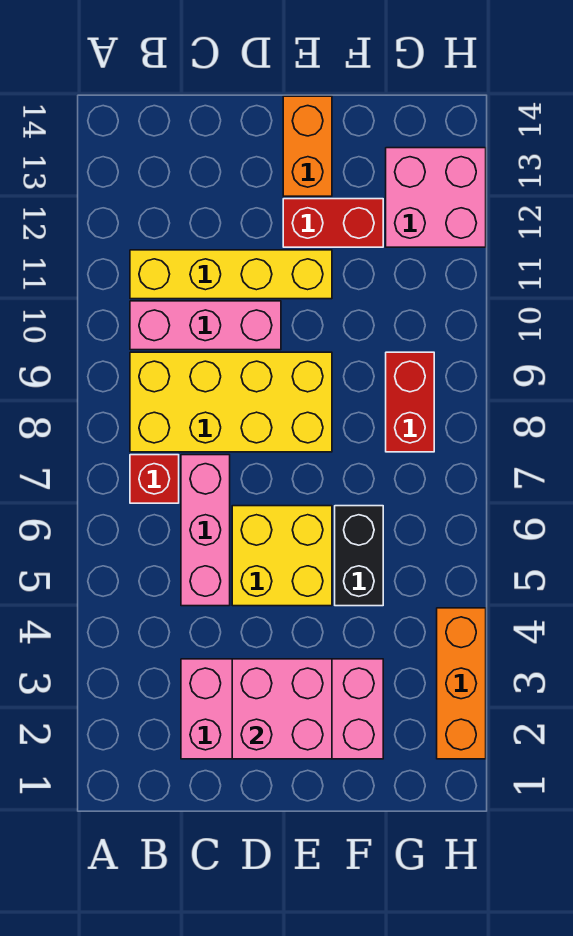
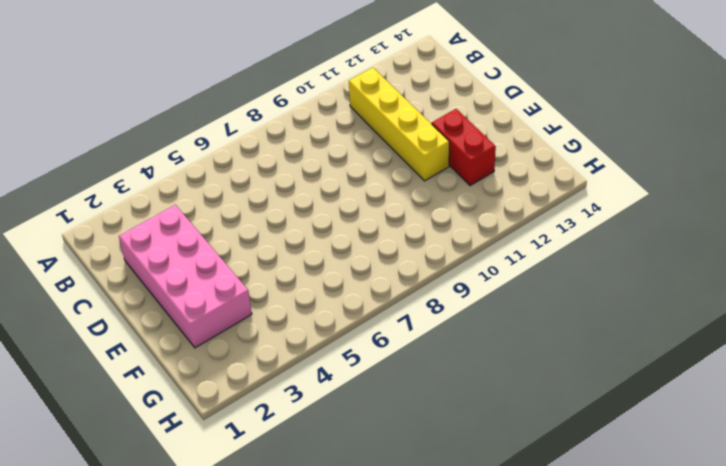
none -> red 1x1 brick [130,455,179,503]
none -> yellow 2x4 brick [130,352,332,452]
none -> pink 1x3 brick [130,301,281,350]

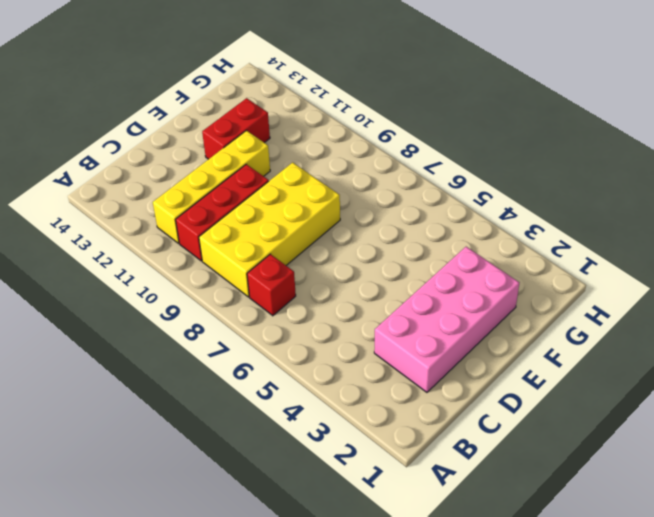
red 1x3 brick [176,164,269,261] -> pink 1x3 brick [130,301,281,350]
none -> pink 1x3 brick [181,455,230,606]
none -> yellow 2x2 brick [232,506,332,606]
none -> orange 1x2 brick [283,96,332,196]

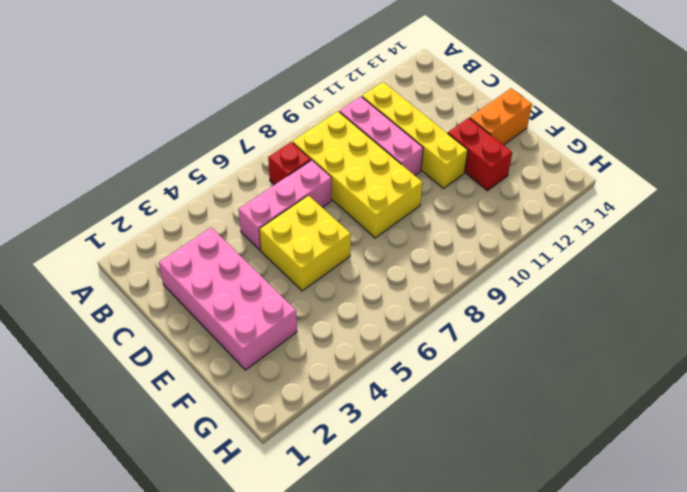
none -> black 1x2 brick [335,506,383,606]
none -> red 1x2 brick [386,352,434,452]
none -> pink 2x2 brick [386,148,486,247]

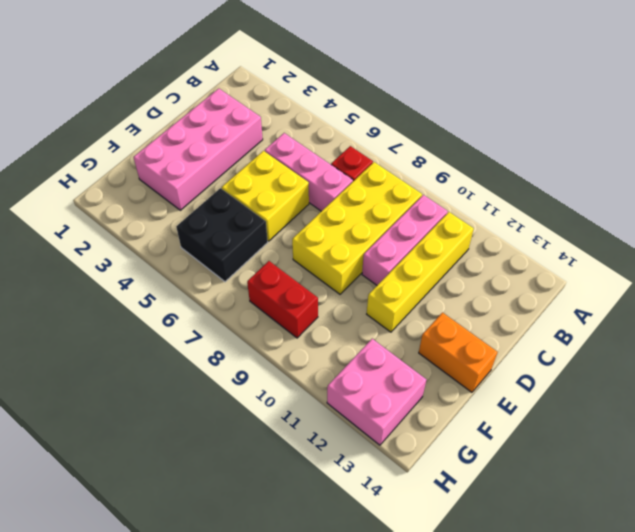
black 2x2 brick [176,188,268,282] -> black 1x2 brick [335,506,383,606]
none -> red 1x2 brick [283,199,383,247]
none -> orange 1x3 brick [437,608,486,759]
none -> pink 2x2 brick [232,659,332,759]

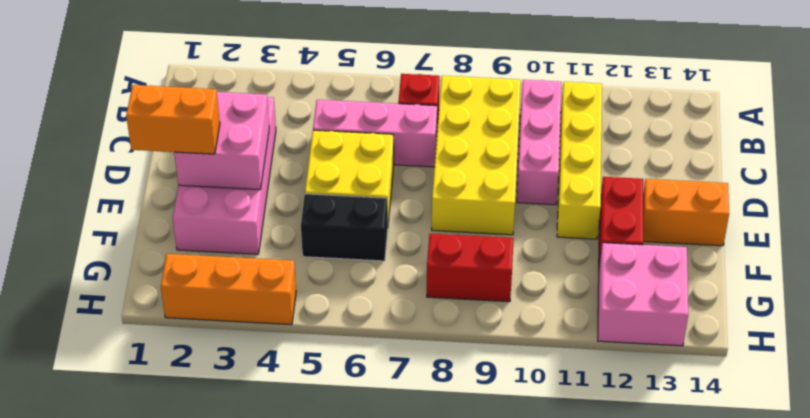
orange 1x2 brick [126,85,220,154] -> none

